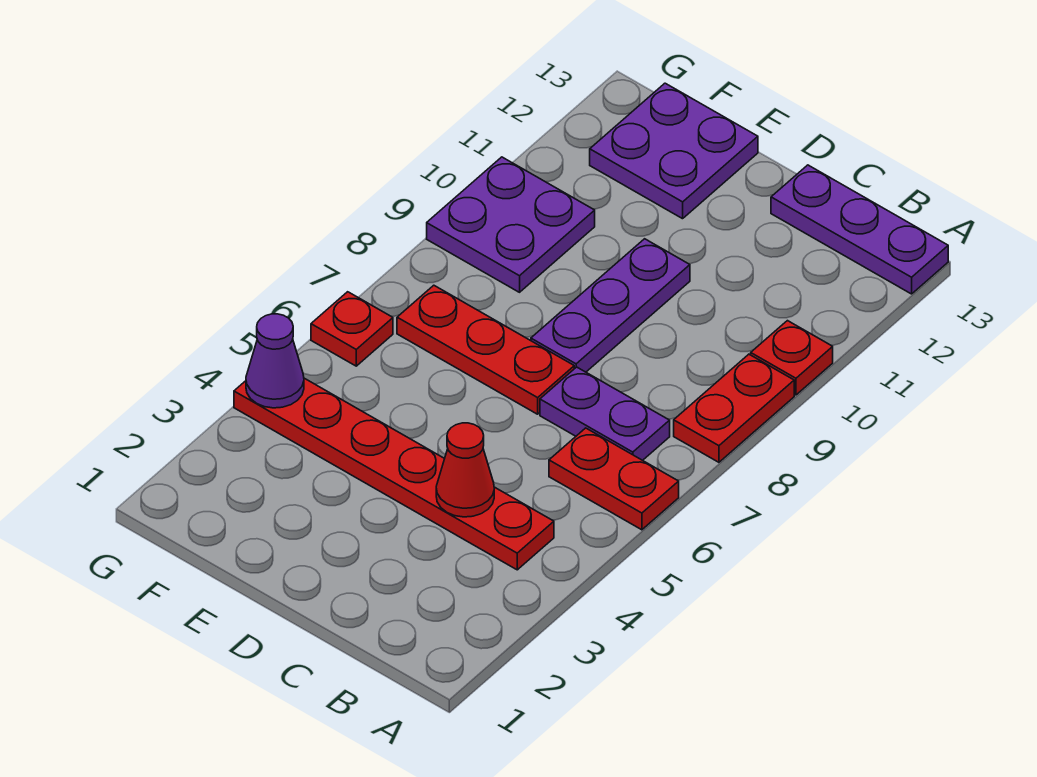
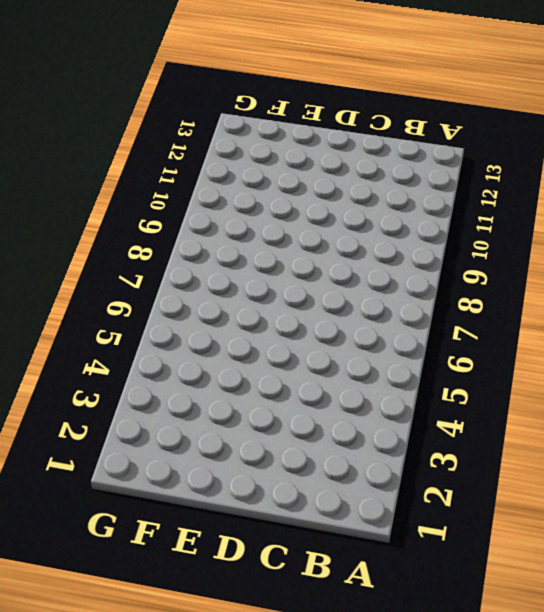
none -> red 1x2 plate [549,428,679,530]
none -> red 1x2 plate [674,354,794,462]
none -> red 1x1 plate [751,321,833,395]

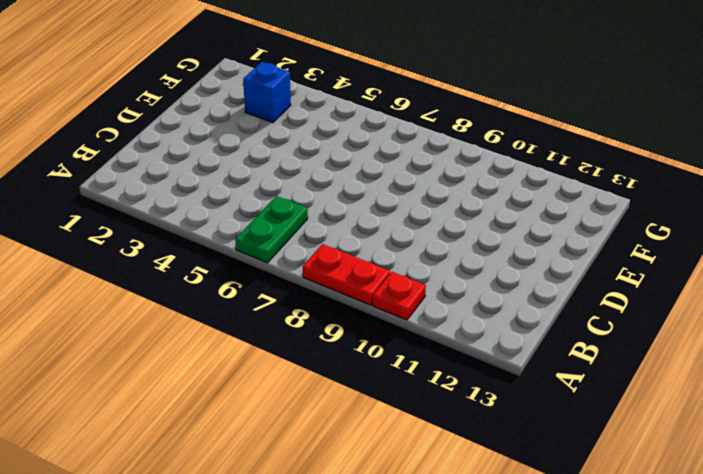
green 1x2 plate [235,196,308,263] -> red 1x2 plate [549,428,679,530]
blue 1x1 brick [243,62,291,122] -> none
none -> purple 1x3 plate [771,165,948,294]
none -> red 1x6 plate [234,378,554,570]
none -> purple 1x2 plate [540,367,670,460]

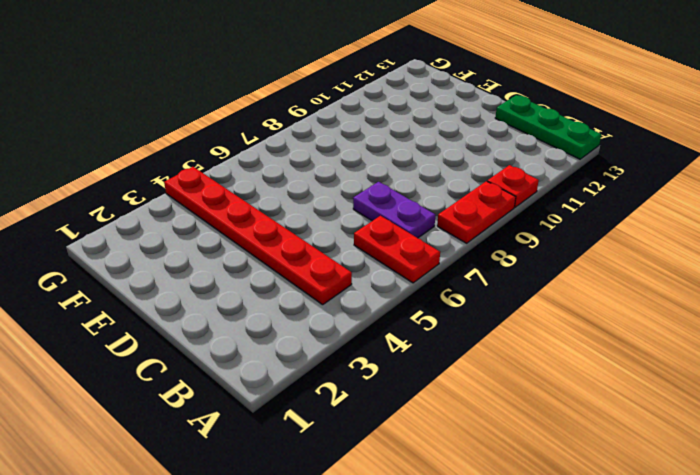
green 1x3 plate [495,95,601,159] -> purple 1x3 plate [771,165,948,294]
none -> red 1x3 plate [397,285,574,414]
none -> purple 1x3 plate [531,239,690,372]
none -> purple 2x2 plate [590,83,758,219]

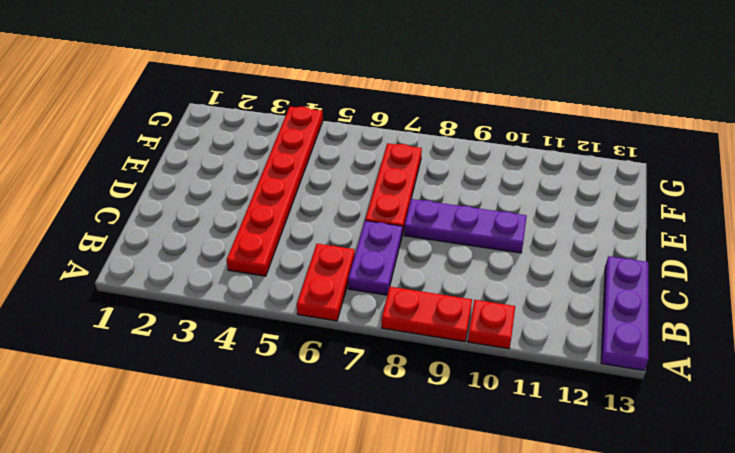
none -> purple 2x2 plate [590,83,758,219]
none -> purple 2x2 plate [427,157,595,292]
none -> red 1x1 plate [311,292,393,366]

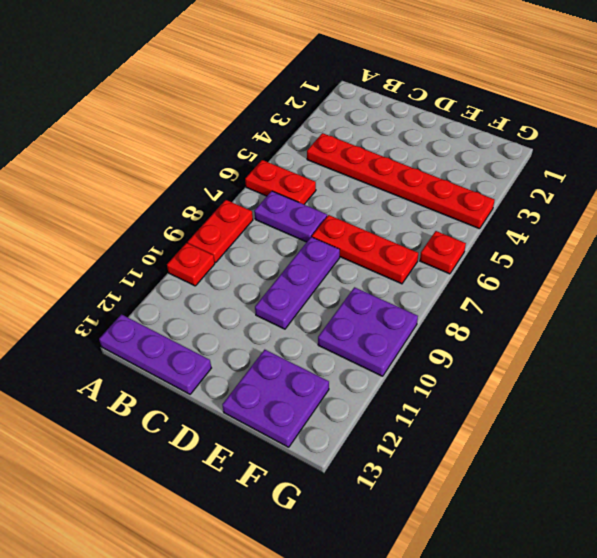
none -> red 1x1 cone [436,423,494,517]
none -> purple 1x1 cone [246,314,304,408]

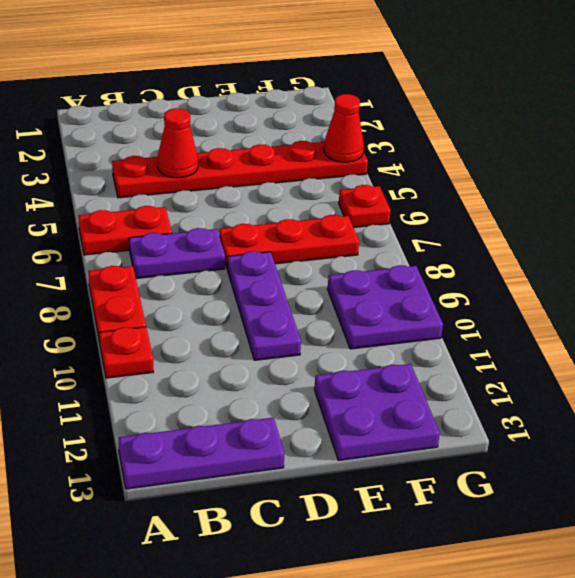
red 1x1 cone [324,94,364,162] -> purple 1x1 cone [246,314,304,408]

